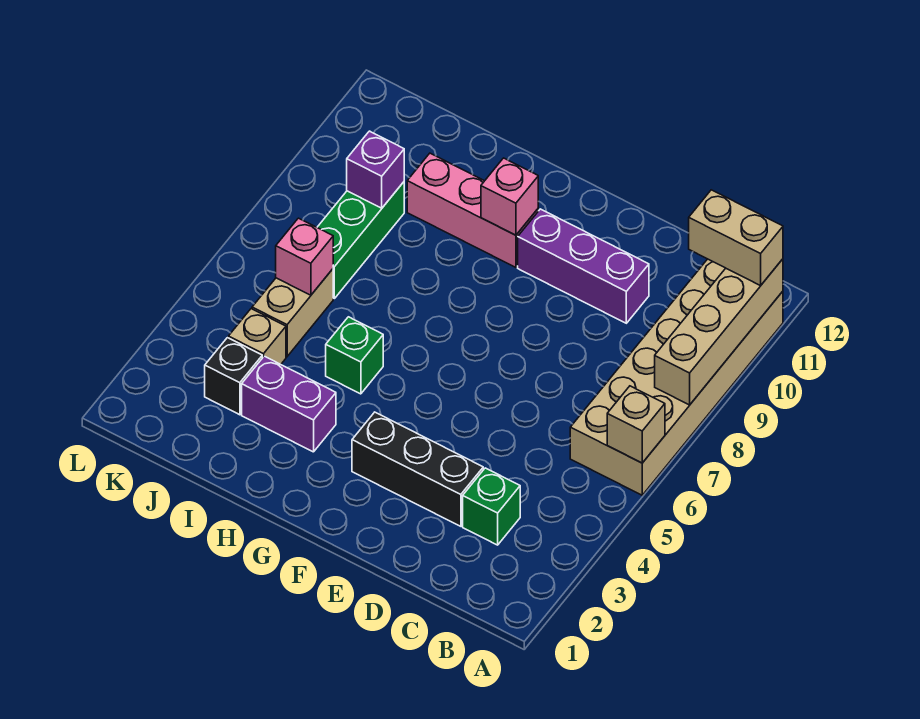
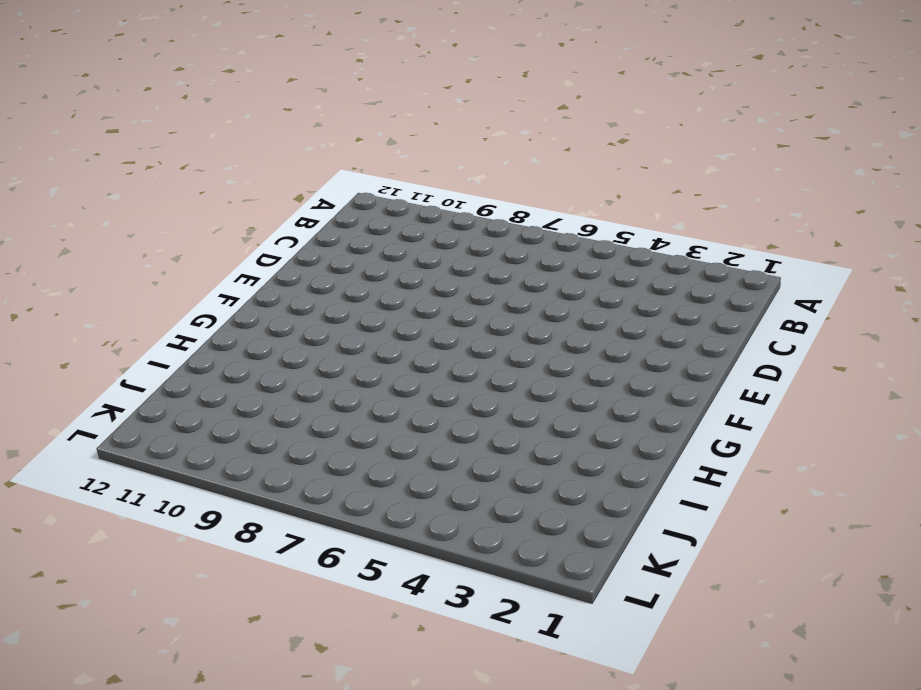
none -> tan 2x6 brick [570,259,783,495]
none -> green 1x1 brick [463,468,520,545]
none -> black 1x3 brick [352,412,483,526]

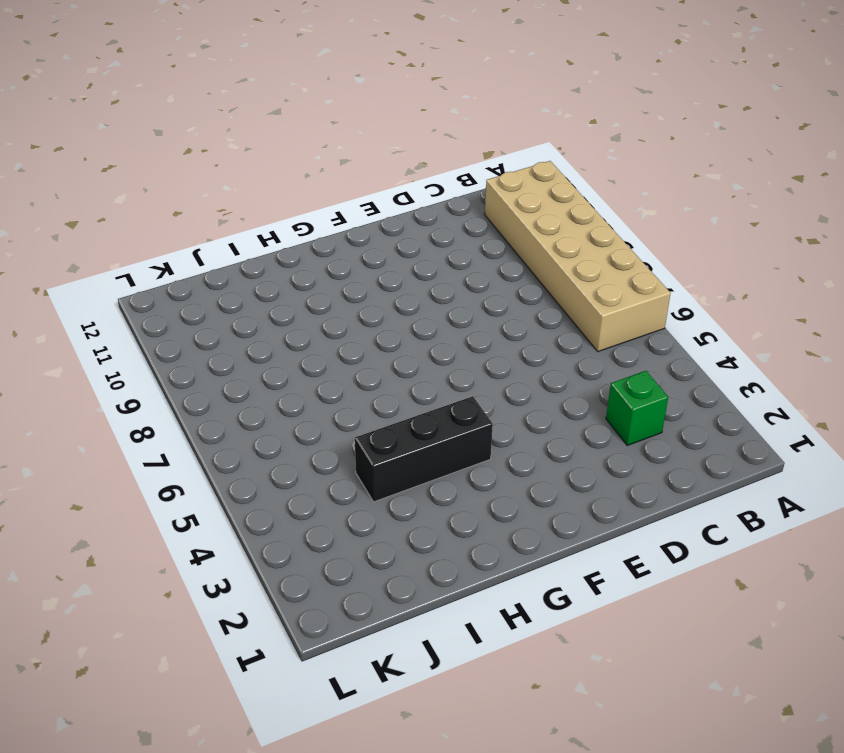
black 1x3 brick [355,396,493,502] -> black 1x3 brick moved to [352,412,483,526]
none -> purple 1x3 brick [518,209,649,323]
none -> pink 1x3 brick [407,153,538,267]
none -> purple 1x2 brick [242,356,336,452]

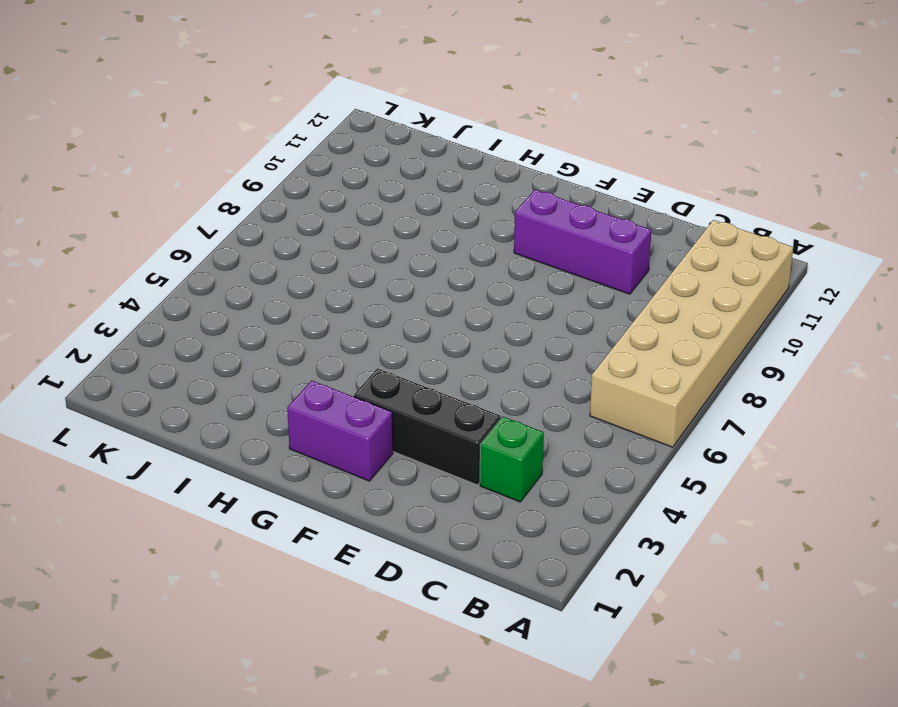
purple 1x2 brick [287,380,393,481] -> purple 1x2 brick moved to [242,356,336,452]
none -> pink 1x3 brick [407,153,538,267]
none -> green 1x1 brick [326,317,383,394]
none -> black 1x1 brick [205,338,262,415]

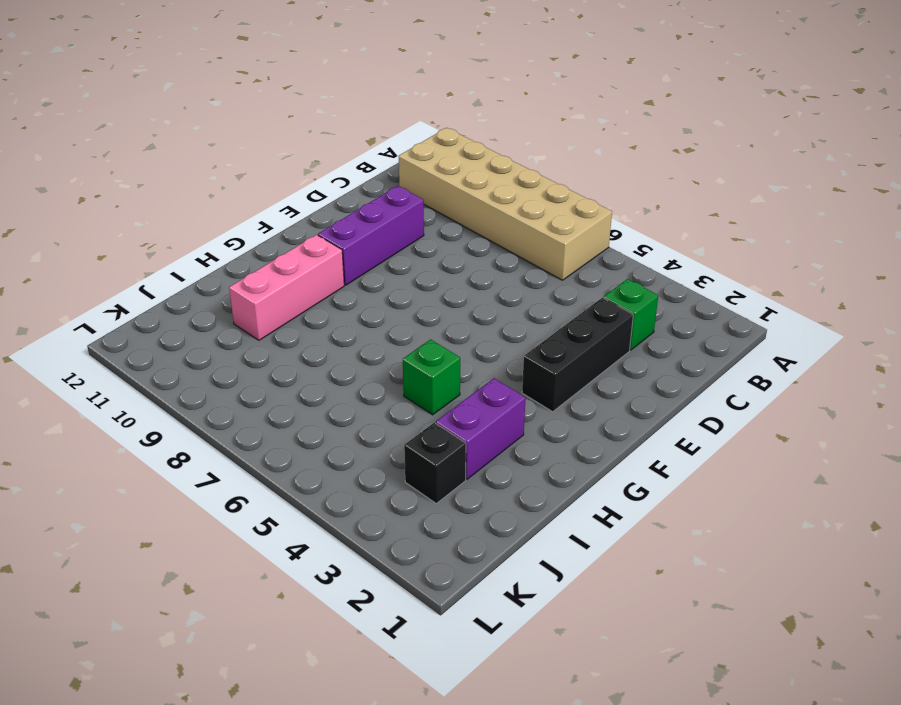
none -> tan 1x1 brick [228,309,286,364]
none -> tan 1x2 brick [252,269,333,357]
none -> green 1x3 brick [317,182,404,298]

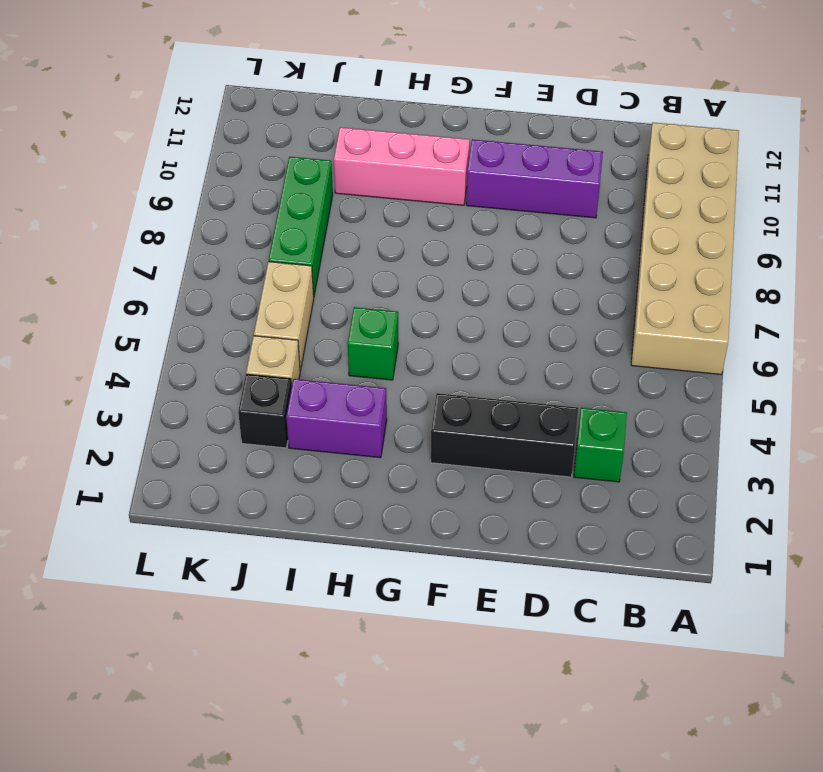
none -> tan 1x1 brick [607,386,665,463]
none -> tan 1x4 brick [655,259,783,405]
none -> pink 1x1 brick [481,158,538,235]

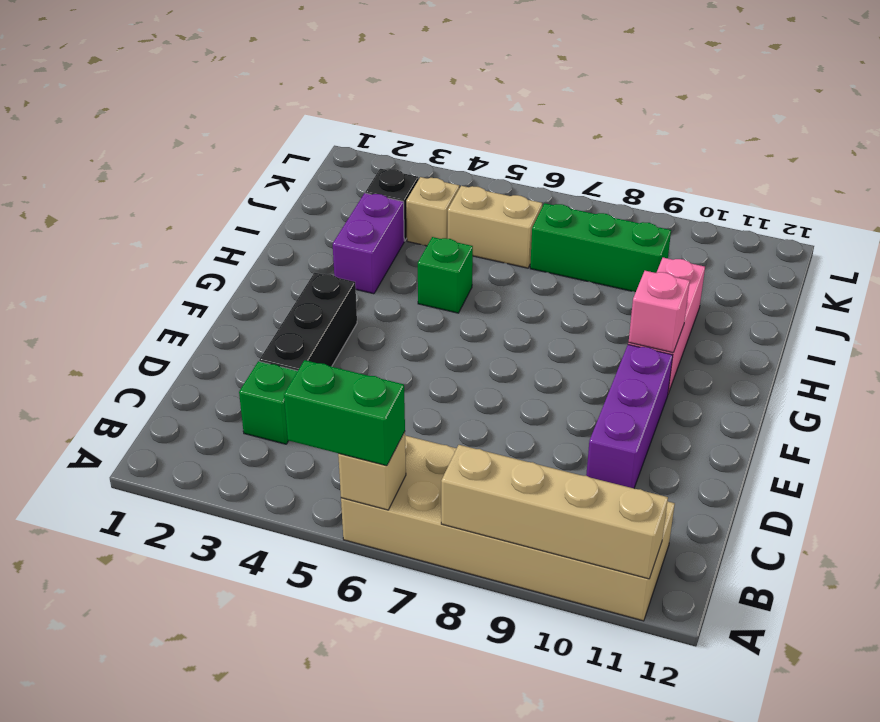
green 1x2 brick [284,360,405,466] -> none
none -> pink 1x1 brick [276,218,333,295]
none -> purple 1x1 brick [347,131,404,208]
none -> tan 1x2 brick [689,190,783,286]

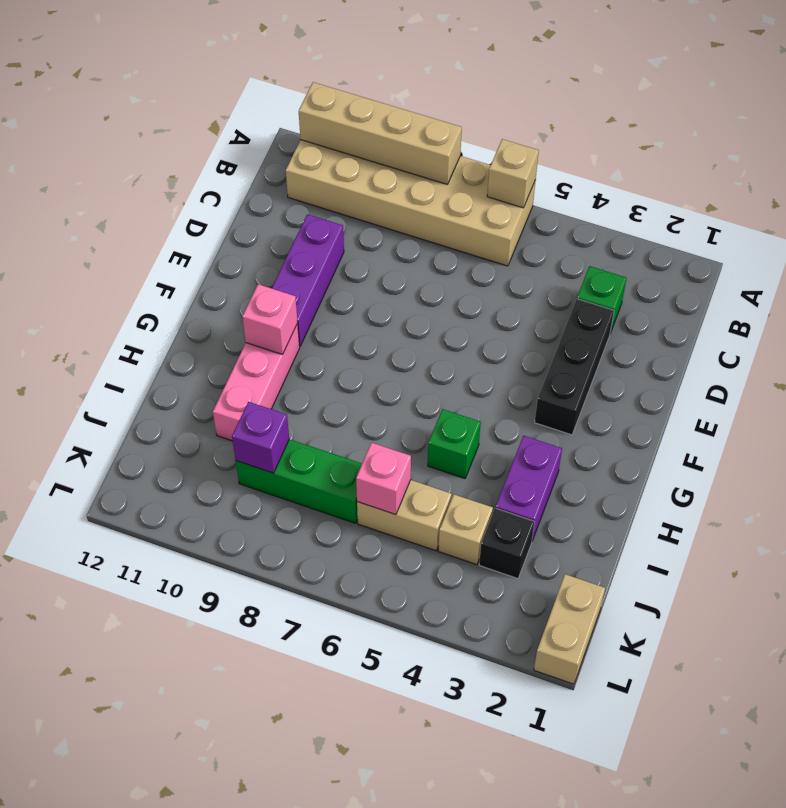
tan 1x2 brick [534,574,605,684] -> tan 1x2 brick moved to [689,190,783,286]

